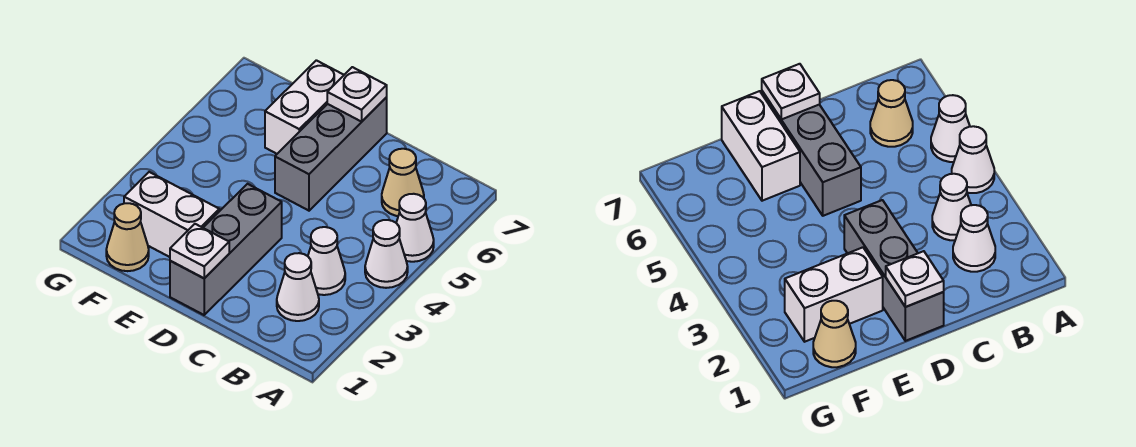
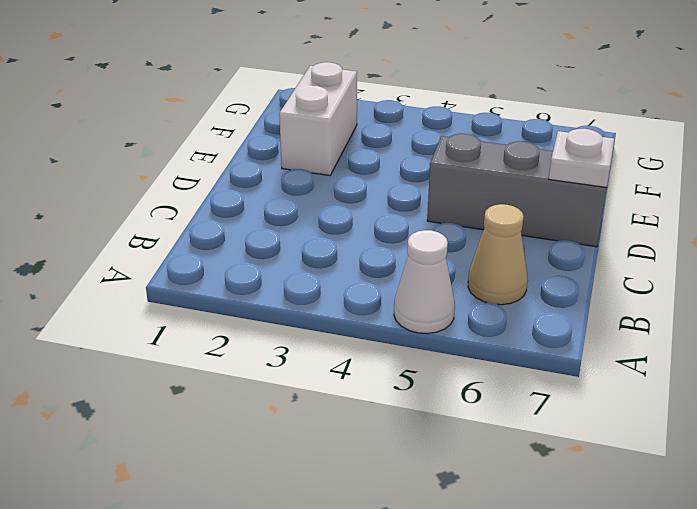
none -> white 1x1 cone [365,220,408,288]
none -> white 1x1 cone [277,253,319,321]
none -> white 1x1 cone [308,227,345,295]

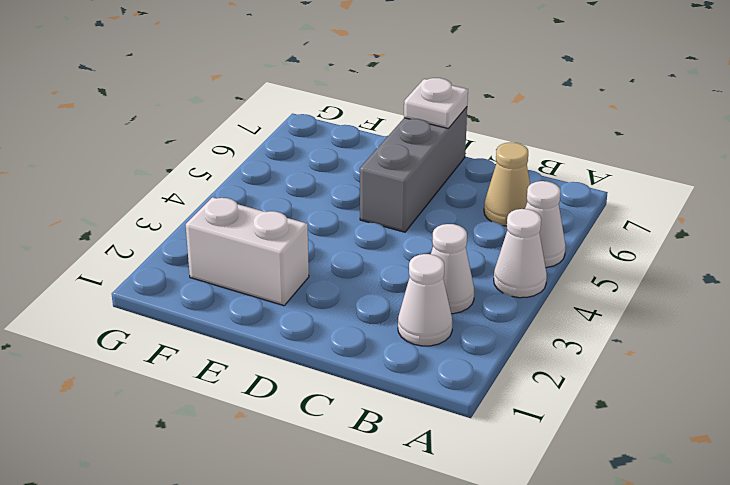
none -> grey 1x3 brick [170,184,282,315]
none -> white 1x2 brick [265,60,344,154]
none -> tan 1x1 cone [106,203,149,271]

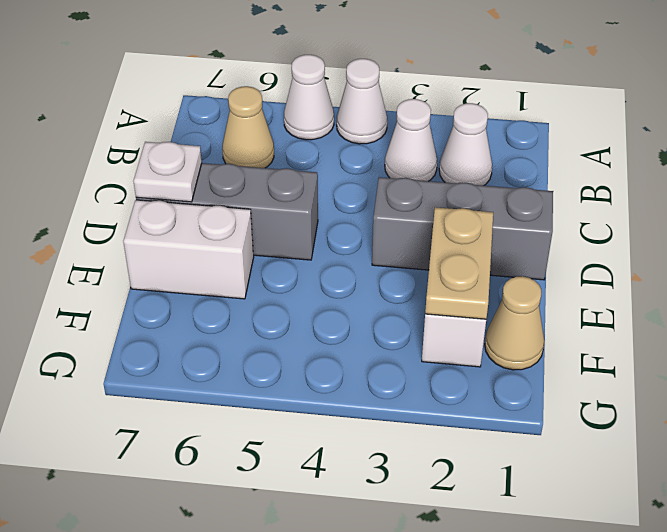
tan 1x2 plate [425,207,493,319] -> none
none -> white 1x1 plate [170,224,229,278]

